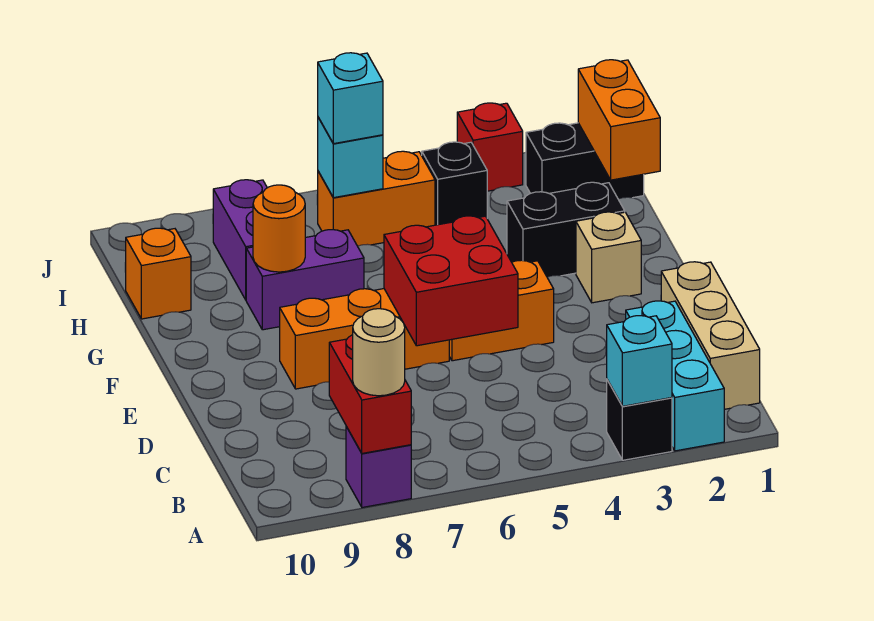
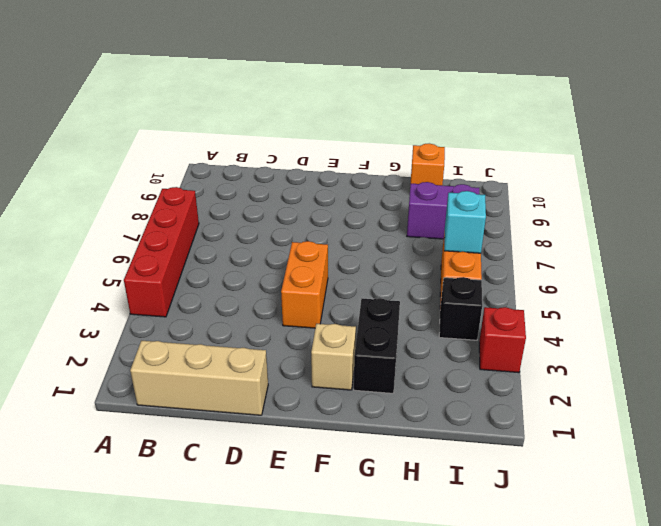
red 1x4 brick [124,187,199,317] -> none
none -> cyan 1x3 brick [626,301,724,451]
none -> black 1x1 brick [607,380,672,460]
none -> purple 1x1 brick [346,426,411,507]

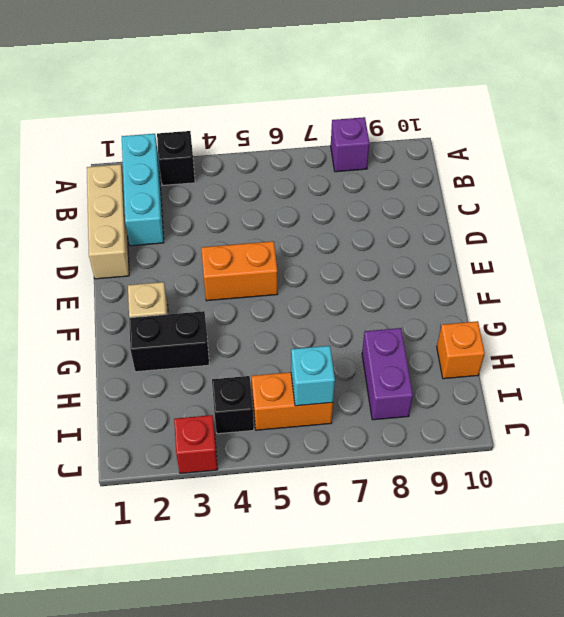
none -> orange 1x3 brick [280,289,449,389]
none -> purple 1x2 brick [246,230,364,330]
none -> black 1x2 brick [526,123,644,199]

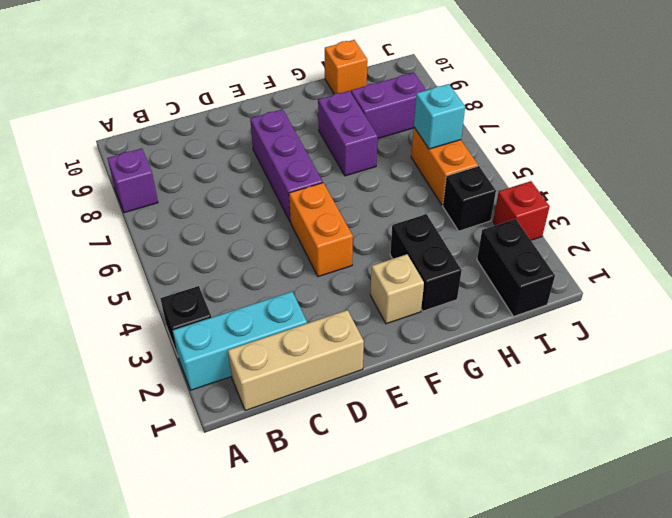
purple 1x3 brick [250,109,323,222] -> orange 1x3 brick [280,289,449,389]
none -> cyan 1x1 brick [607,316,672,406]
none -> red 1x2 brick [329,335,411,453]
none -> red 2x2 brick [384,216,518,346]

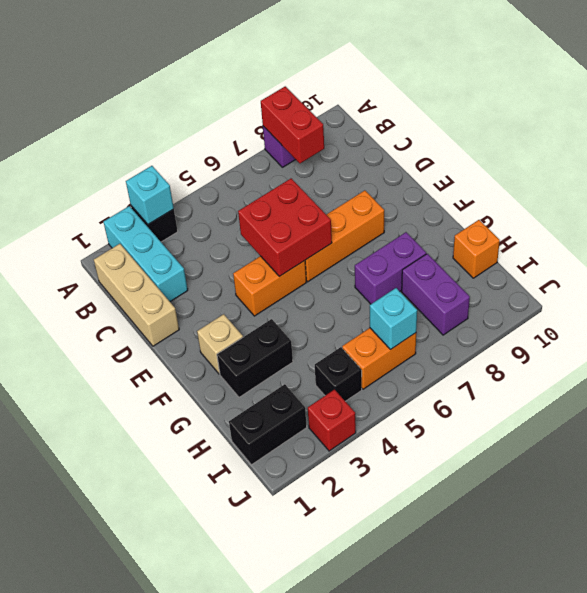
none -> orange 1x1 round brick [253,185,305,272]
none -> orange 1x2 brick [578,60,660,180]
none -> tan 1x1 round brick [353,309,405,396]

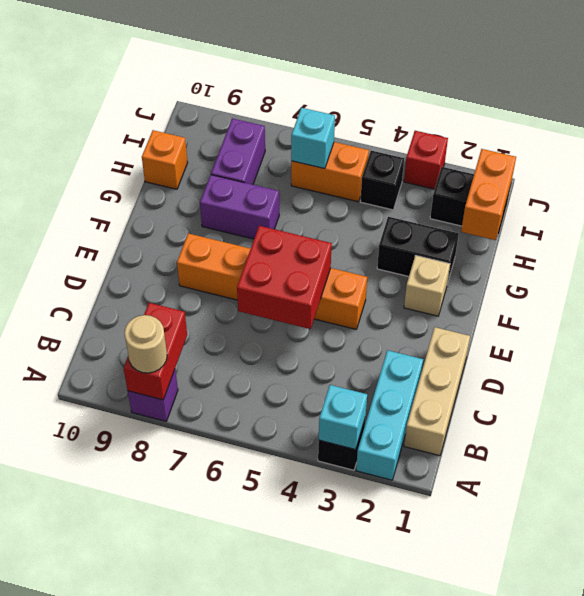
none -> orange 1x1 round brick [253,185,305,272]
none -> cyan 1x1 brick [318,53,383,144]

